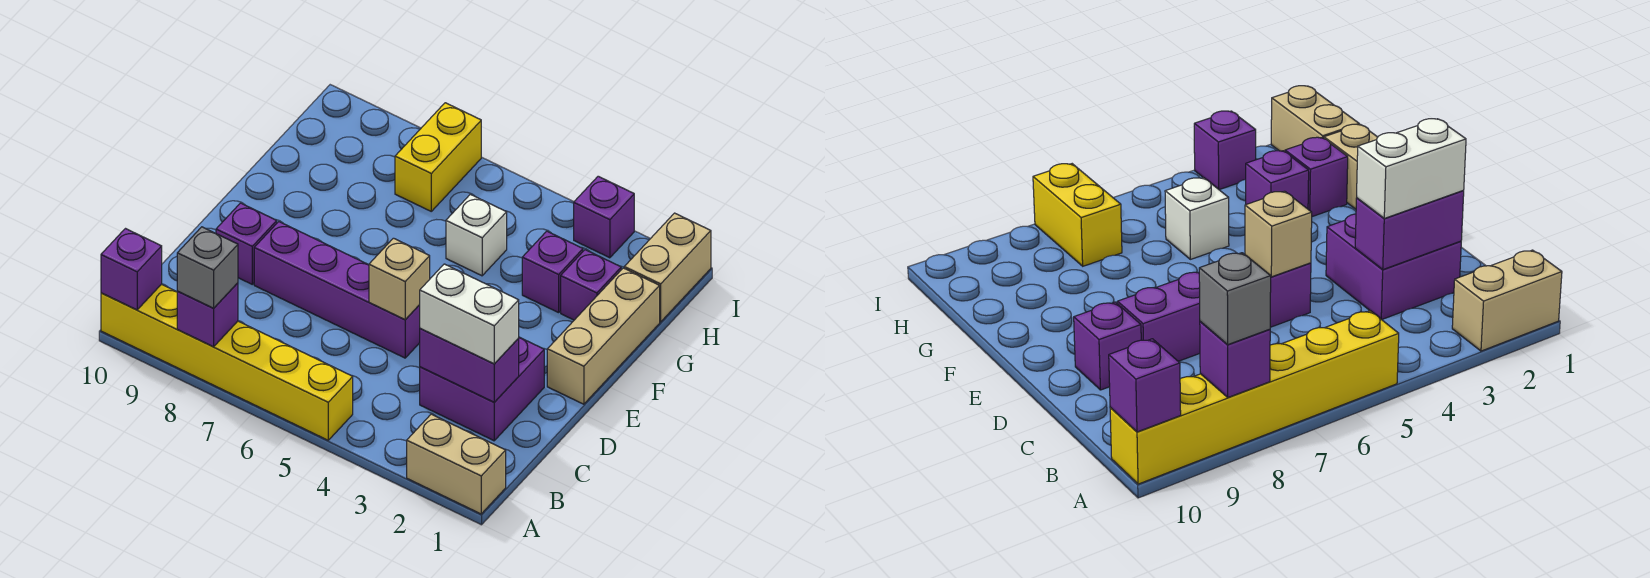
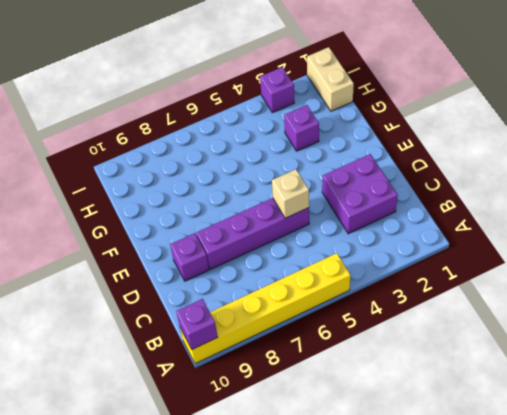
none -> tan 1x2 brick [407,414,506,514]
none -> tan 1x3 brick [547,268,660,404]
none -> purple 1x1 brick [561,250,621,320]

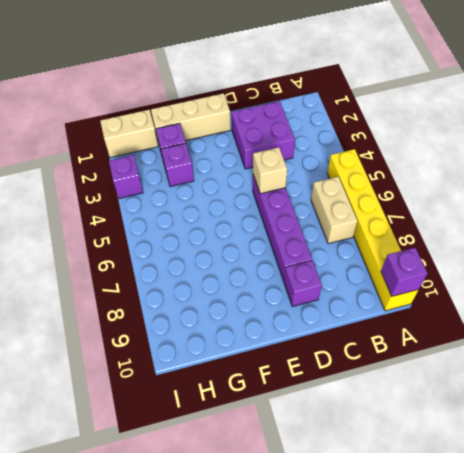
tan 1x2 brick [311,177,357,244] -> tan 1x2 brick moved to [407,414,506,514]
none -> white 1x1 brick [446,194,507,276]
none -> yellow 1x2 brick [395,103,481,211]
none -> purple 1x1 brick [177,283,238,347]

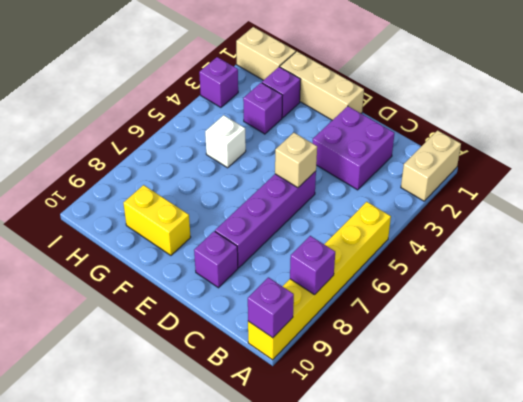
yellow 1x2 brick [124,185,191,255] -> yellow 1x2 brick moved to [395,103,481,211]
none -> purple 1x2 brick [420,329,519,402]
none -> grey 1x1 brick [177,227,238,308]
none -> white 1x2 brick [420,264,519,364]

